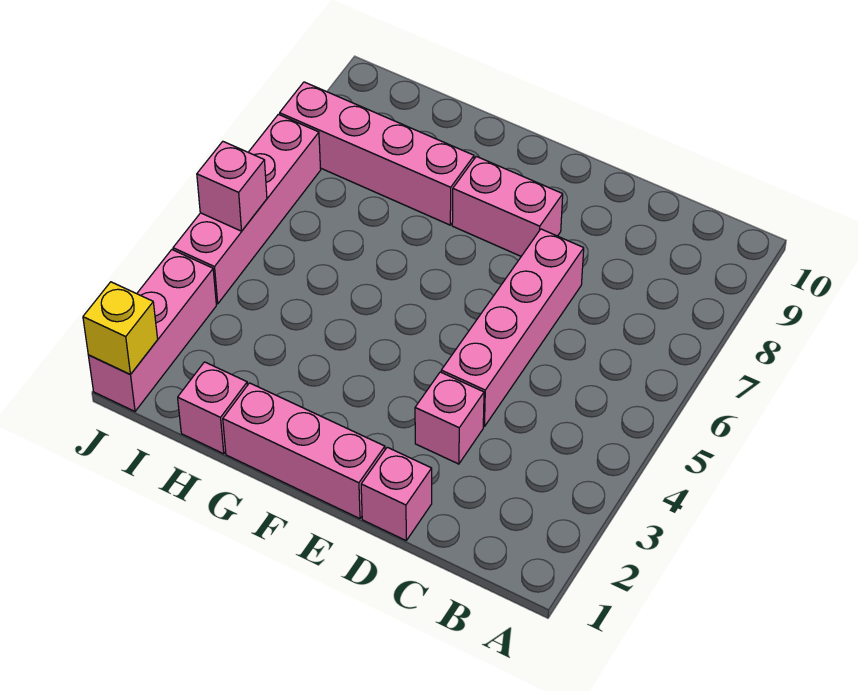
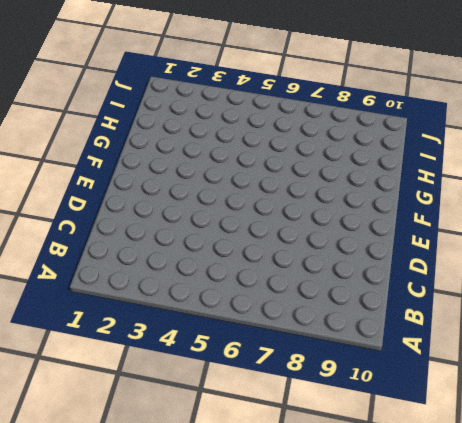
none -> pink 1x1 brick [361,447,432,540]
none -> pink 1x1 brick [415,372,484,464]

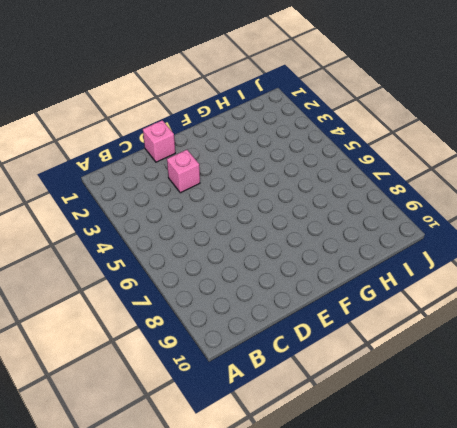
none -> pink 1x4 brick [441,229,584,426]
none -> pink 1x3 brick [223,383,385,519]

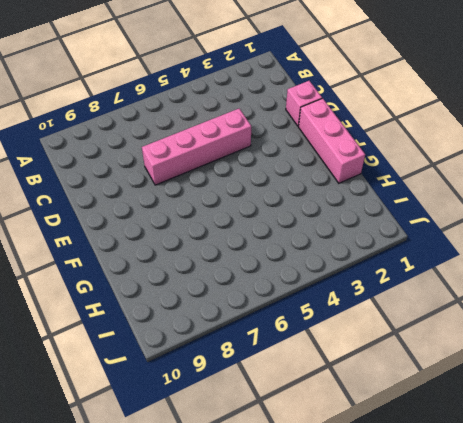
none -> pink 1x1 brick [415,372,484,464]
none -> pink 1x2 brick [452,156,563,256]

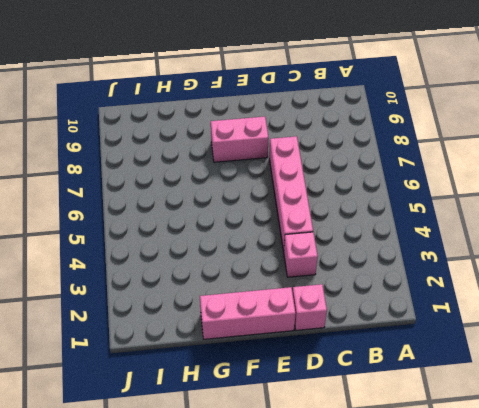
none -> pink 1x4 brick [280,82,474,225]
none -> pink 1x1 brick [178,362,247,454]

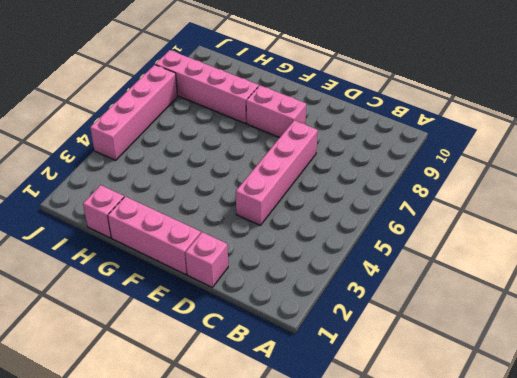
none -> pink 1x1 brick [415,372,484,464]
none -> pink 1x3 brick [88,250,216,411]

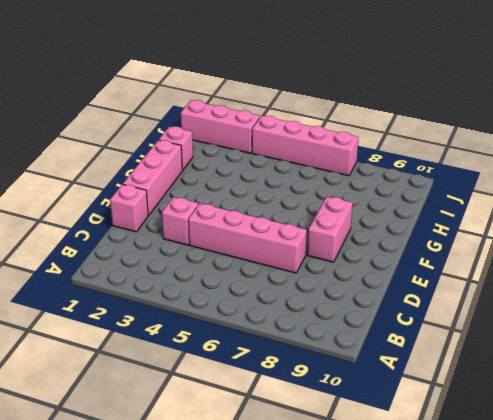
none -> pink 1x4 brick [280,82,474,225]
none -> yellow 1x1 brick [83,282,158,374]

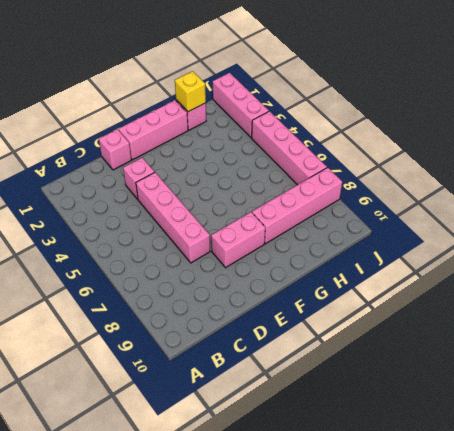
yellow 1x1 brick [175,71,206,112] -> yellow 1x1 brick moved to [83,282,158,374]
none -> pink 1x1 brick [197,142,267,231]

